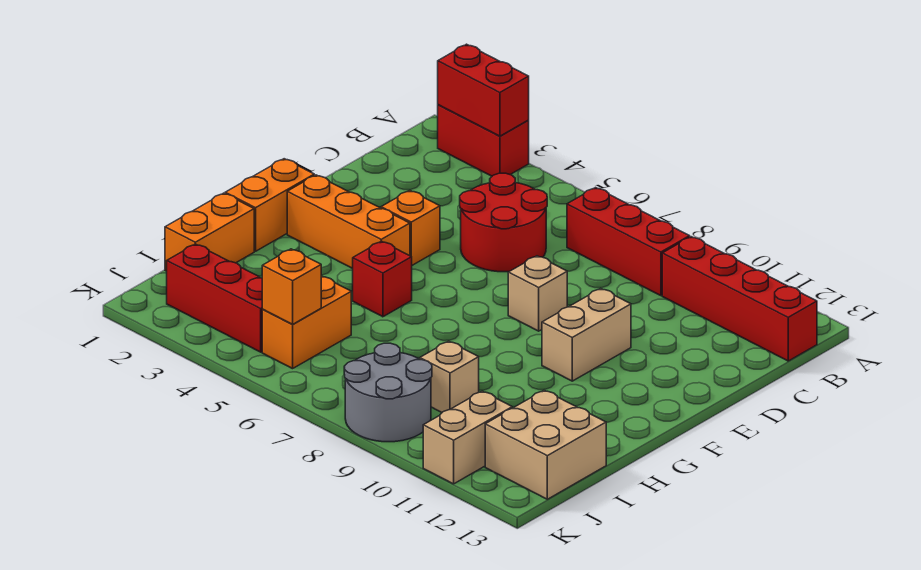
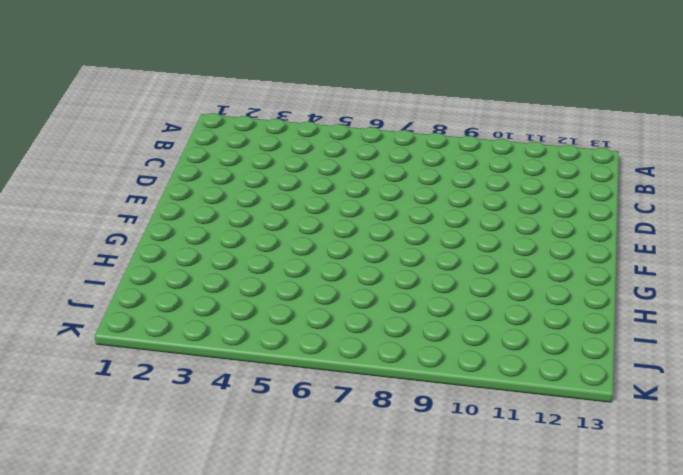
none -> red 1x2 brick [438,105,529,176]
none -> red 1x3 brick [567,188,690,296]
none -> red 1x4 brick [662,237,817,361]

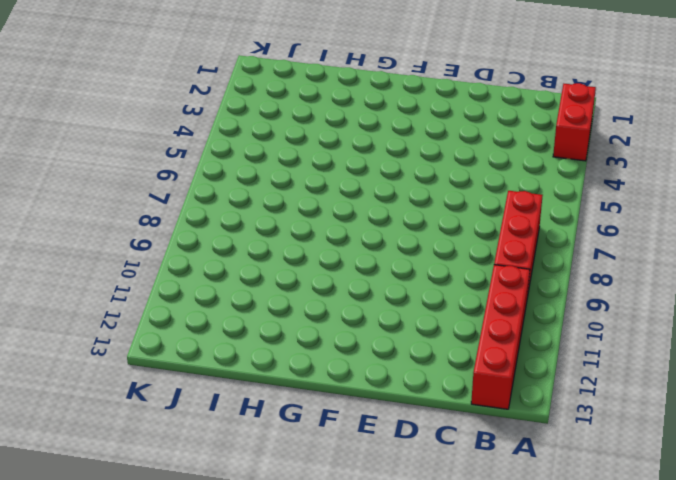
none -> red 2x2 round brick [460,173,547,272]
none -> orange 1x1 brick [381,190,440,265]
none -> tan 1x1 brick [508,256,567,331]

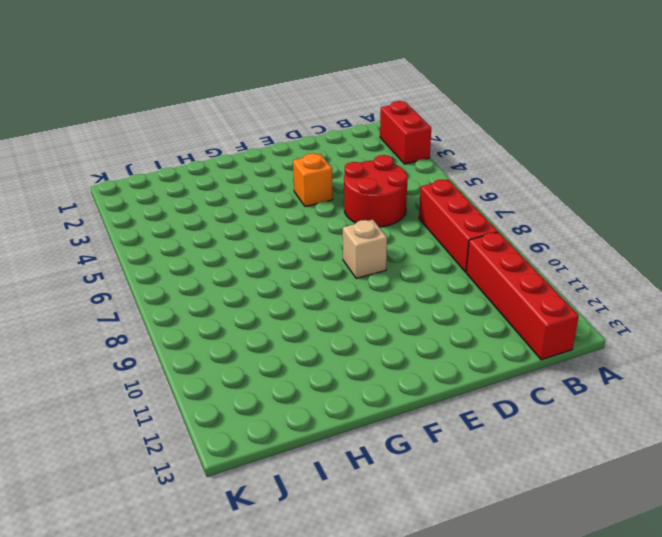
none -> tan 1x2 brick [542,288,631,381]
none -> orange 1x2 brick [225,159,314,251]
none -> orange 1x3 brick [287,175,410,269]

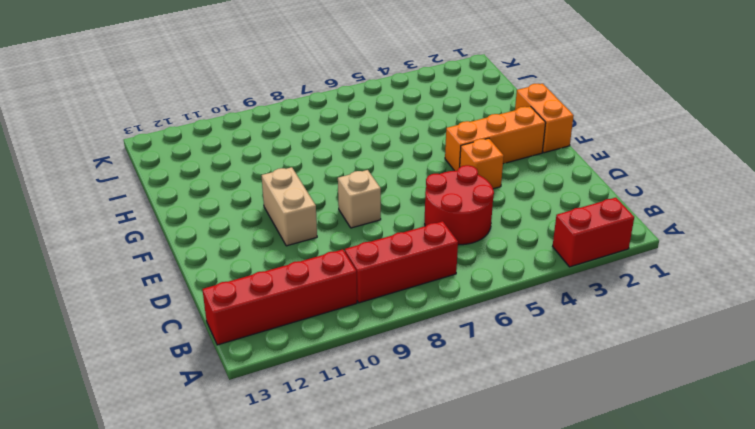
none -> red 1x1 brick [353,241,412,317]
none -> orange 1x2 brick [165,193,254,271]
none -> orange 1x2 brick [262,276,351,369]

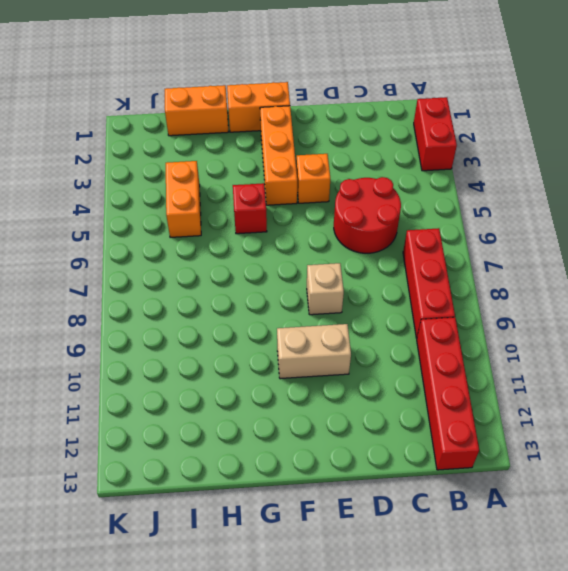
orange 1x2 brick [166,161,201,237] -> orange 1x2 brick turned to [262,276,351,369]
none -> tan 1x1 brick [420,341,479,412]
none -> tan 2x2 brick [485,390,606,499]
none -> red 1x3 brick [167,244,263,352]

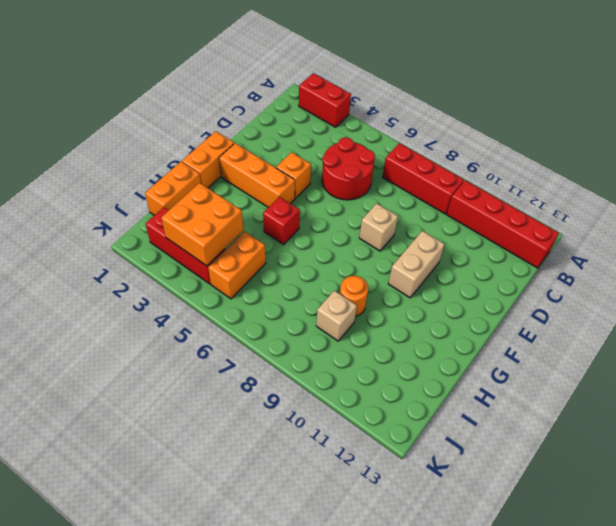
orange 1x1 round brick [340,276,368,316] -> none
orange 2x2 brick [161,183,243,266] -> none
none -> tan 2x2 brick [485,390,606,499]
none -> grey 2x2 round brick [344,343,432,442]
none -> tan 1x2 brick [423,391,512,484]

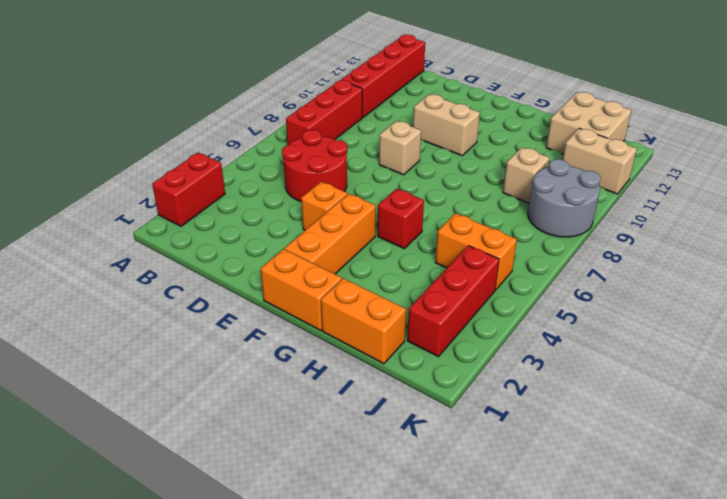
none -> red 1x2 brick [438,44,529,136]
none -> orange 1x1 brick [262,249,321,325]

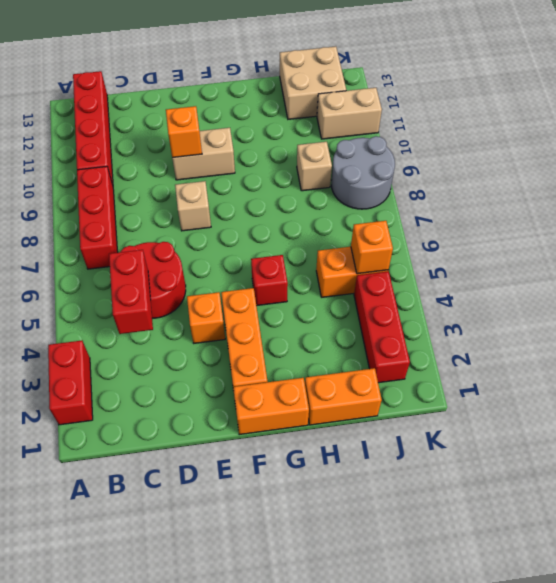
red 1x2 brick [109,250,153,334] -> red 1x2 brick moved to [438,44,529,136]
orange 1x1 brick [166,106,202,158] -> none

